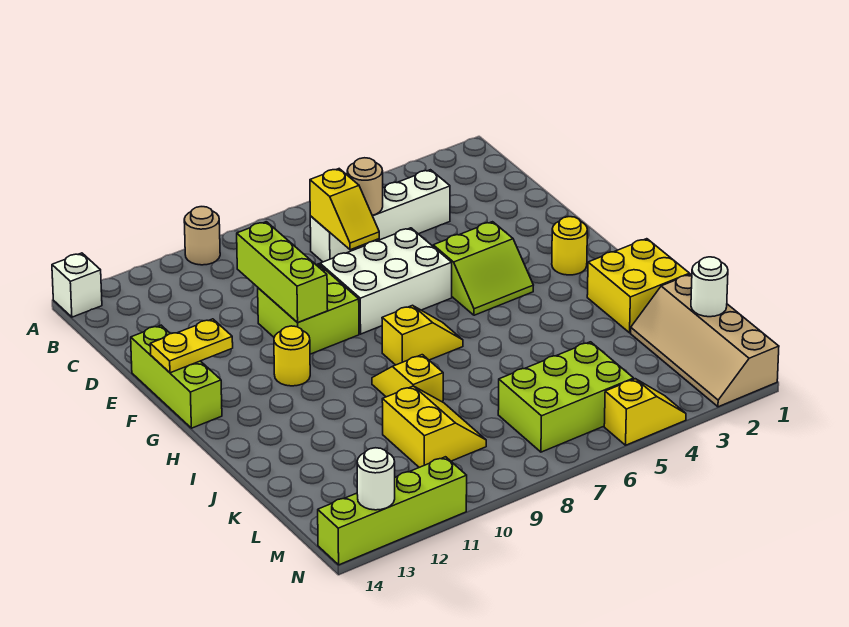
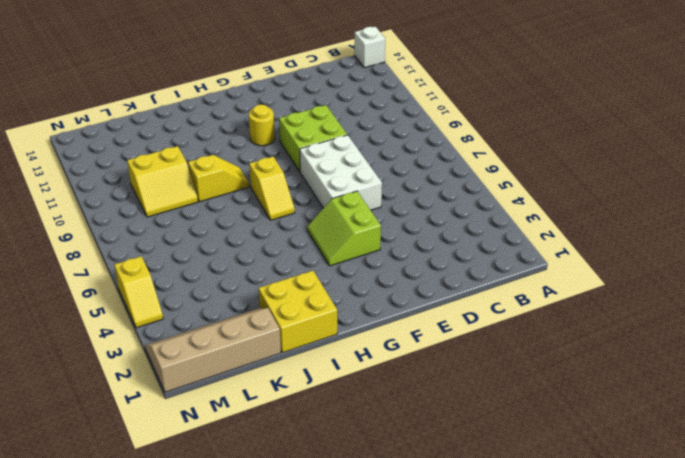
none -> tan 1x1 round brick [184,207,220,265]
none -> white 1x4 brick [310,170,450,262]
none -> lime 1x3 brick [131,325,222,428]

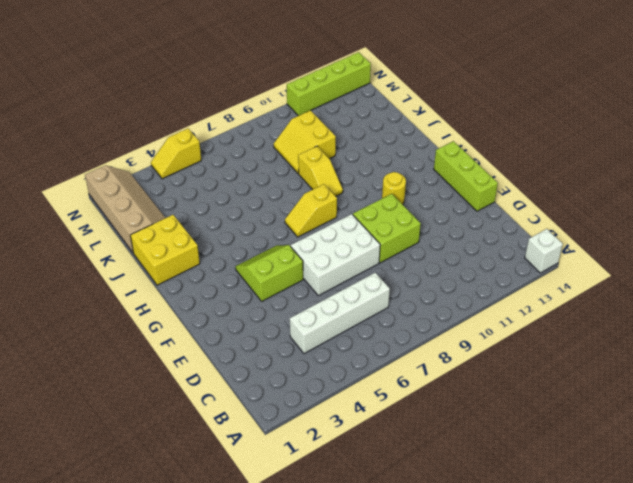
none -> tan 1x1 round brick [184,207,220,265]
none -> yellow 1x1 round brick [552,217,587,275]
none -> lime 2x3 brick [498,342,634,452]

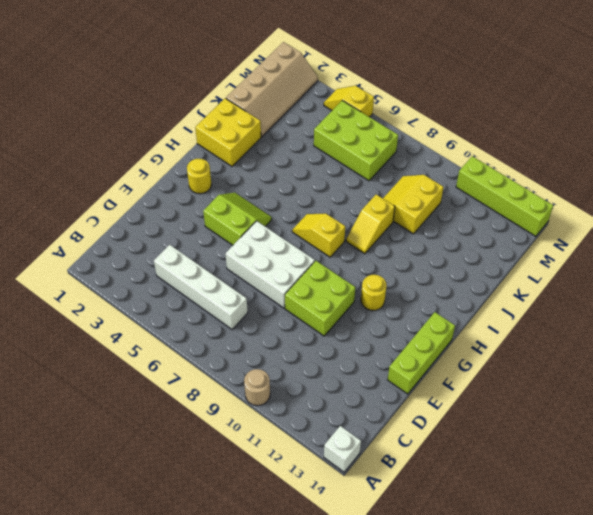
none -> tan 1x1 round brick [347,158,383,215]
none -> yellow 1x2 slope [310,169,379,250]
none -> lime 1x3 brick [237,222,328,323]

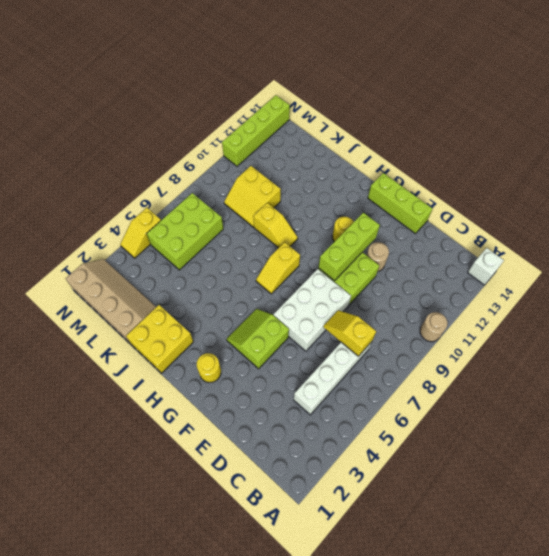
tan 1x1 round brick [367,242,389,271] -> tan 1x1 round brick moved to [347,158,383,215]
lime 1x3 brick [318,213,380,281] -> lime 1x3 brick turned to [237,222,328,323]
none -> yellow 1x2 plate [150,319,233,373]
none -> white 1x1 round brick [691,257,728,317]
none -> white 1x1 round brick [357,448,395,510]

